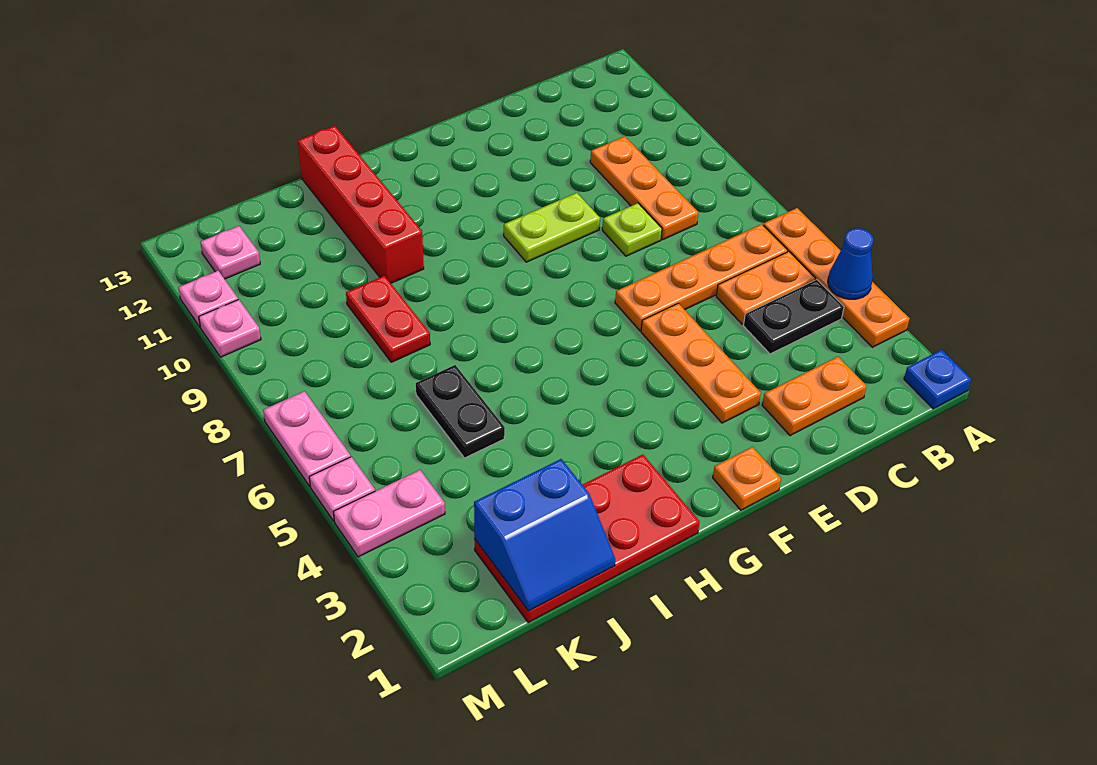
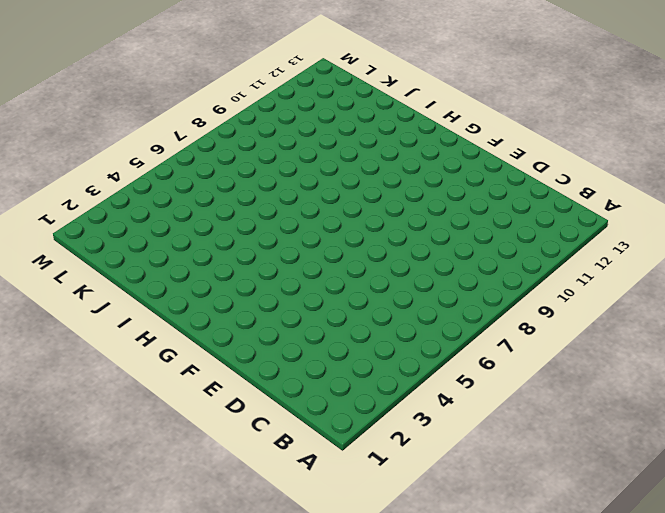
none -> blue 1x1 plate [904,350,971,409]
none -> orange 1x4 plate [763,208,910,347]
none -> black 1x2 plate [743,280,844,354]

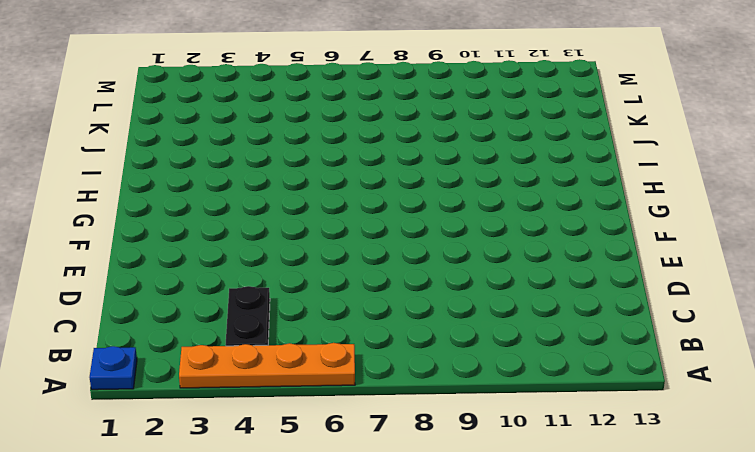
none -> orange 1x2 plate [716,252,815,324]
none -> orange 1x4 plate [615,224,788,331]
none -> orange 1x2 plate [762,357,867,436]

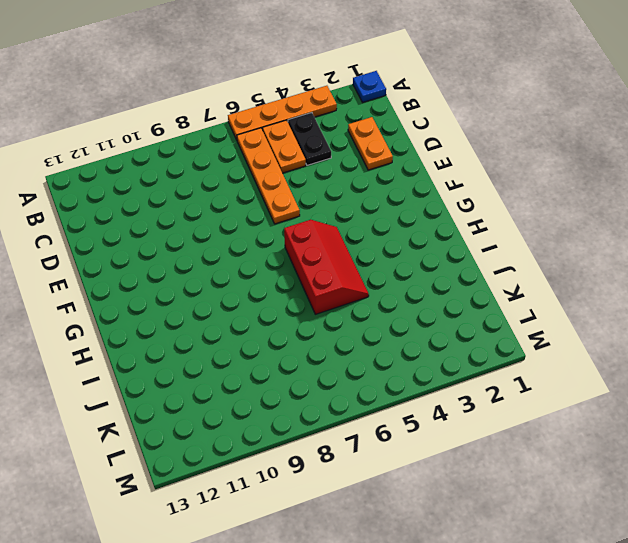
red 2x3 slope [284,220,369,314] -> none
none -> orange 1x3 plate [590,136,698,240]
none -> lime 1x1 plate [602,203,662,256]
none -> orange 1x3 plate [641,303,761,423]

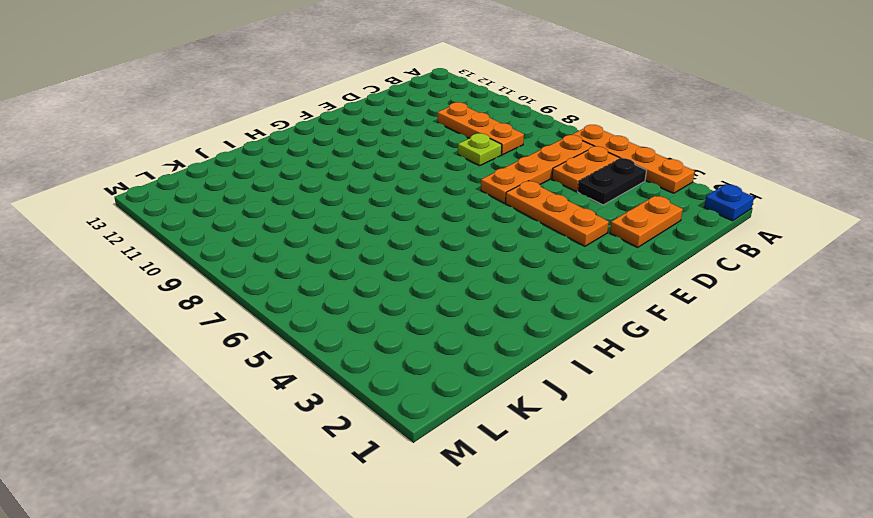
none -> lime 1x2 plate [504,193,600,262]
none -> orange 1x1 plate [713,447,781,510]
none -> red 2x4 plate [474,454,700,623]

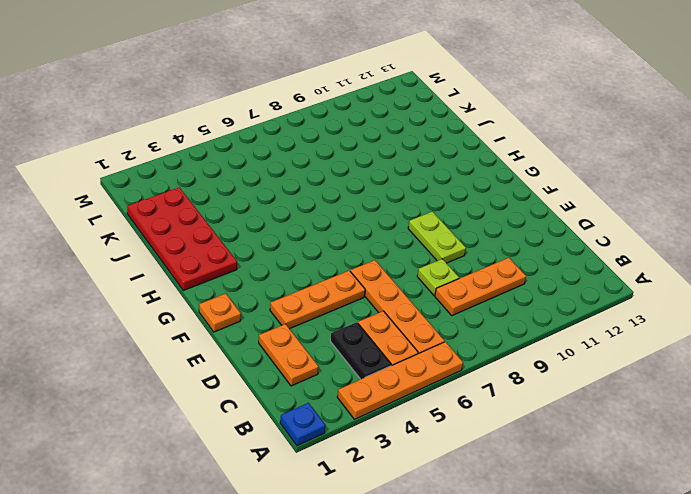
none -> red 1x4 brick [298,126,424,283]
none -> black 1x2 plate [416,365,505,458]
none -> red 1x2 plate [346,276,430,362]

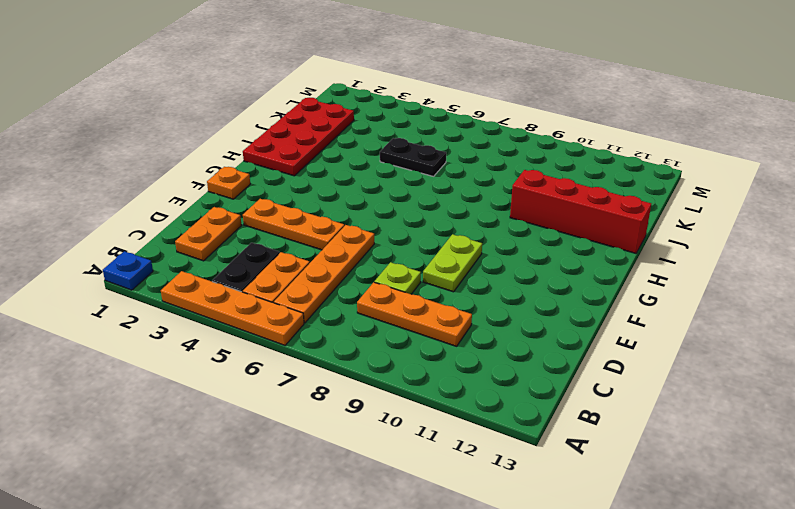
none -> red 1x2 plate [346,276,430,362]
none -> pink 1x2 plate [333,470,445,557]
none -> pink 1x1 plate [200,226,260,279]

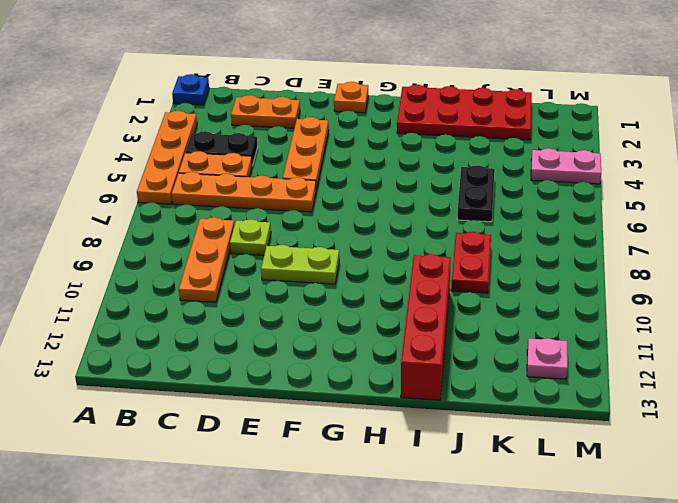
none -> pink 1x1 plate [309,457,375,521]
none -> pink 1x2 plate [263,391,351,486]
none -> pink 1x1 plate [199,299,261,357]

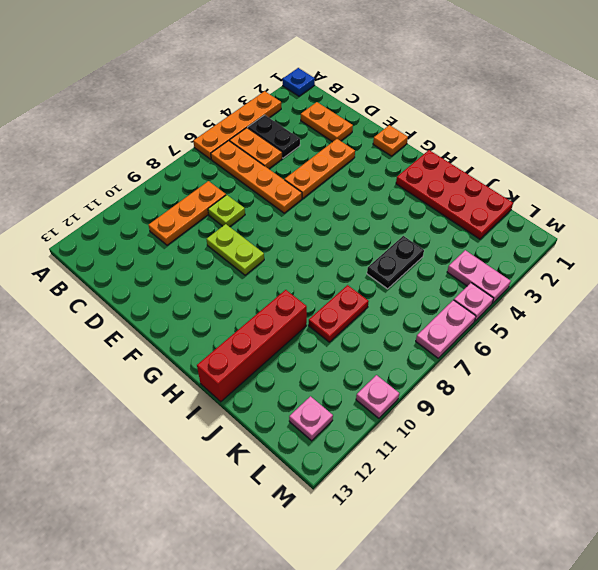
none -> pink 1x1 plate [178,271,238,327]
none -> blue 1x1 cone [828,228,873,299]
none -> blue 2x2 slope [474,459,615,611]

